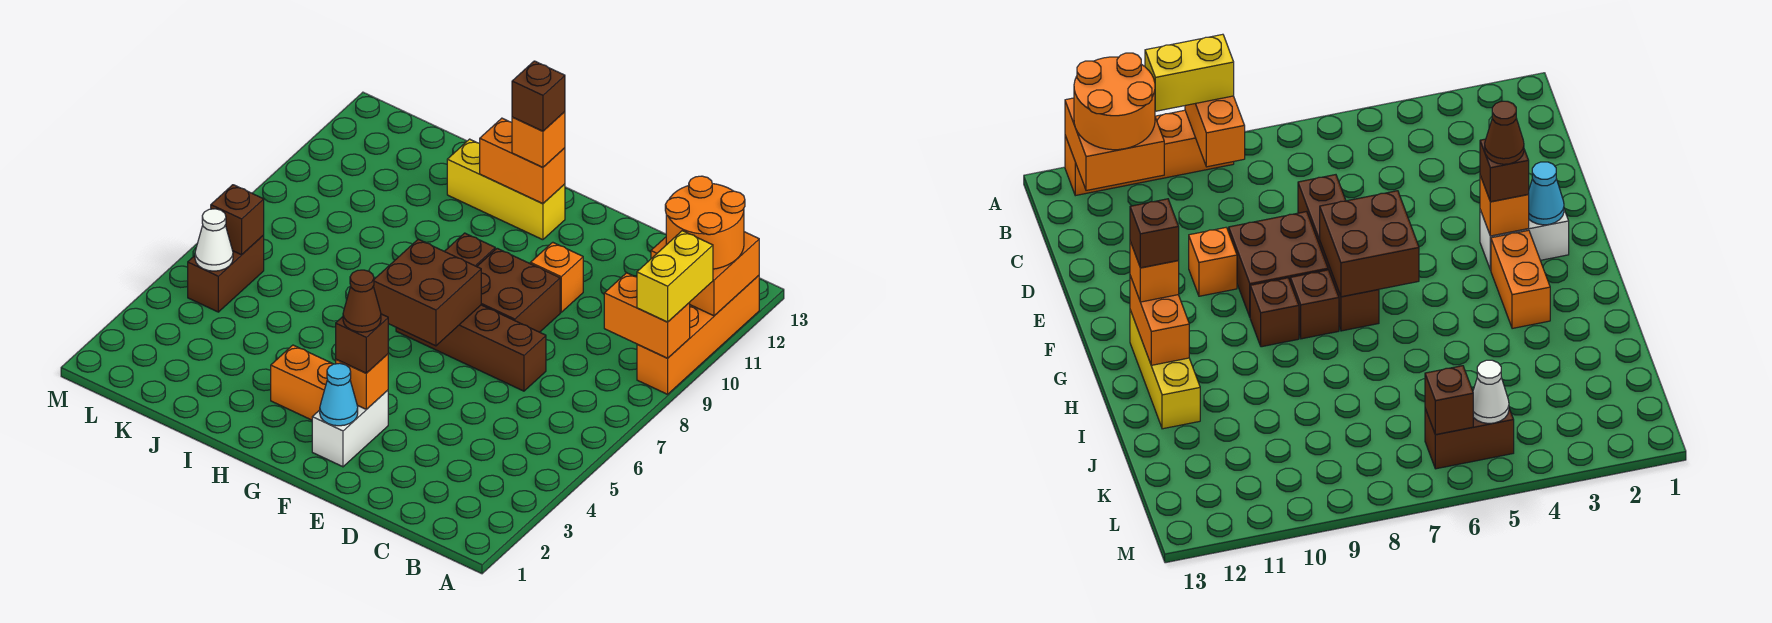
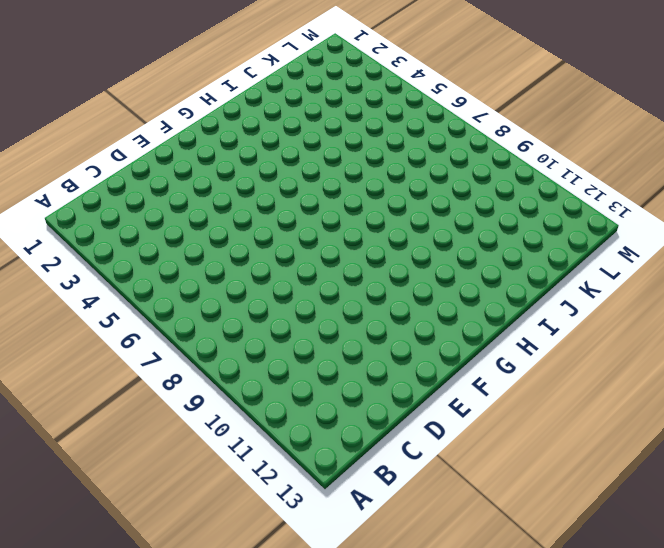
none -> orange 1x4 brick [637,276,759,394]
none -> brown 1x4 brick [396,305,546,391]
none -> brown 2x2 brick [477,248,560,332]

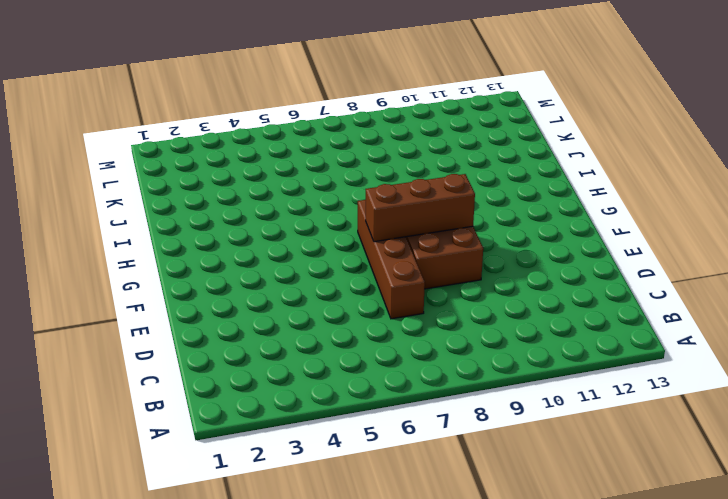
brown 1x3 brick [366,174,475,242] -> brown 2x2 brick [374,239,481,346]
none -> orange 1x4 brick [637,276,759,394]
none -> orange 1x1 brick [530,242,583,312]
none -> white 1x2 brick [312,390,388,467]

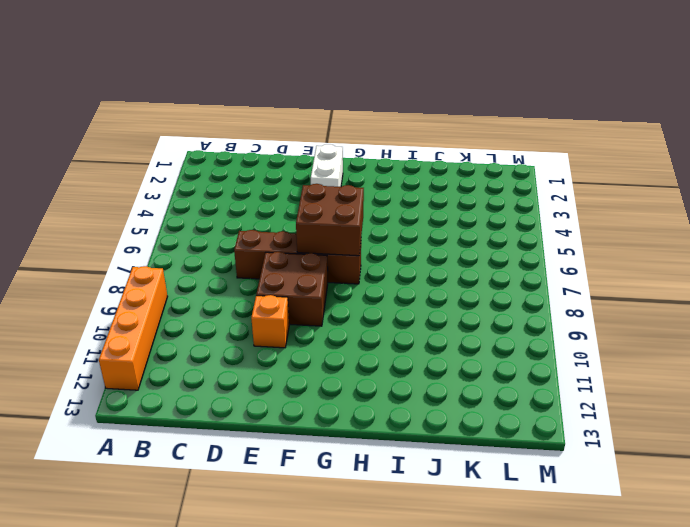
none -> orange 1x2 brick [271,345,333,420]
none -> brown 1x1 brick [1290,270,1339,339]
none -> brown 1x1 brick [445,233,495,267]

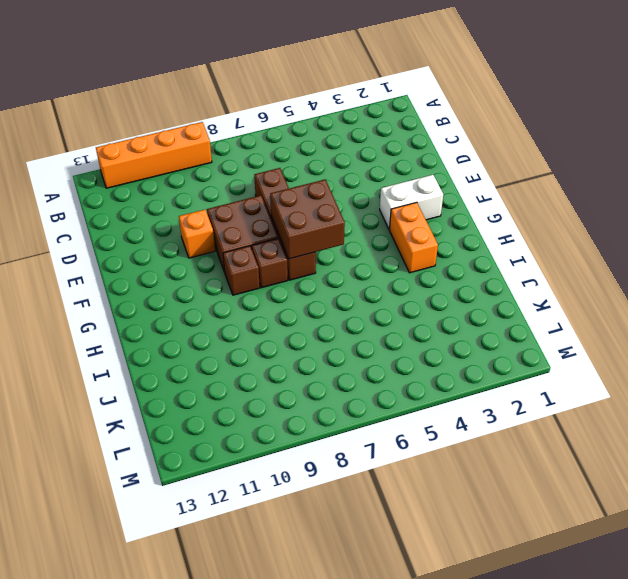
none -> yellow 1x3 brick [447,139,565,240]
none -> brown 1x2 brick [188,235,264,312]
none -> orange 1x2 brick [604,273,690,358]

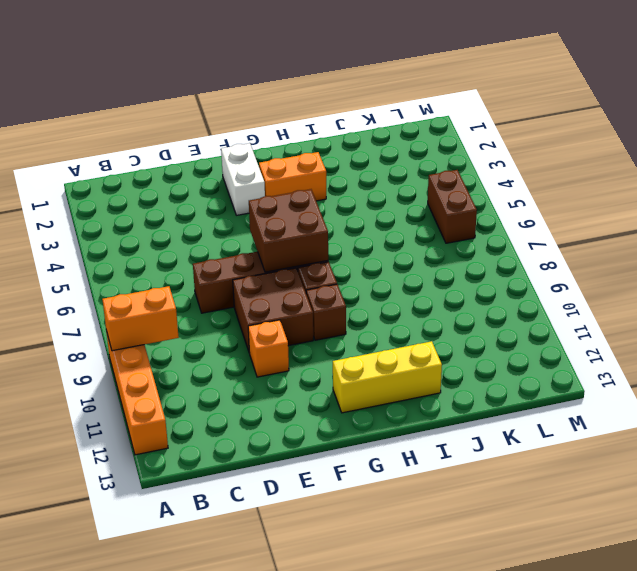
none -> orange 2x2 brick [651,232,759,316]
none -> cyan 1x1 cone [320,363,358,426]
none -> orange 1x1 brick [336,354,388,409]

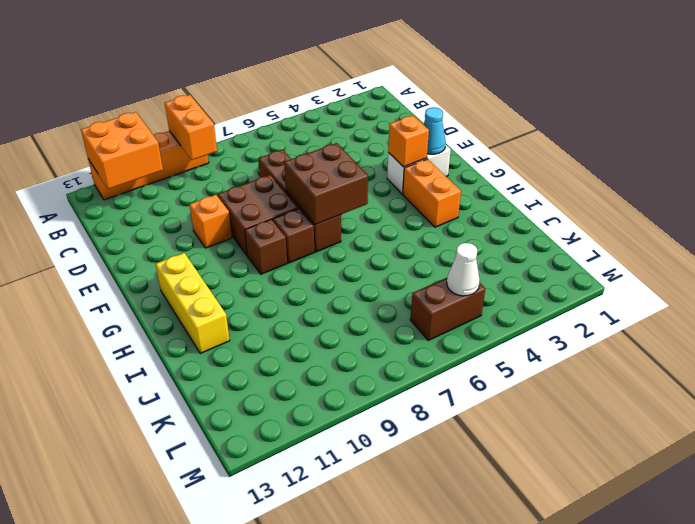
none -> orange 1x2 brick [480,118,565,203]
none -> brown 1x1 brick [211,185,264,255]
none -> yellow 1x2 brick [637,231,713,322]

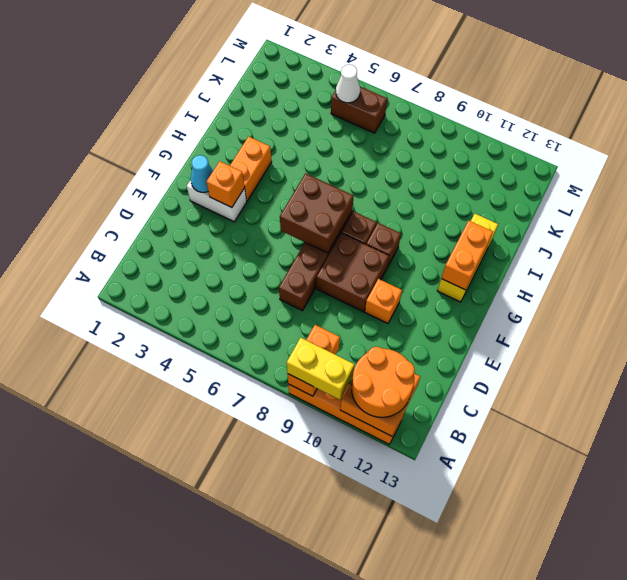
none -> brown 1x1 brick [211,185,264,255]
none -> brown 1x1 brick [336,314,388,373]
none -> orange 1x1 brick [512,112,565,167]

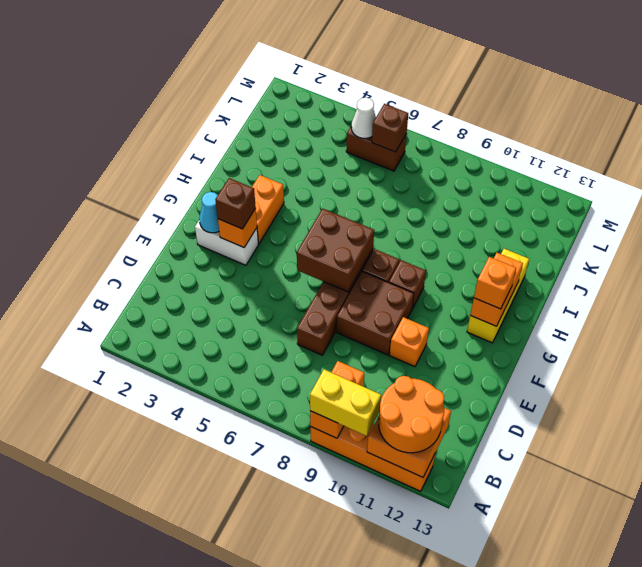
none -> brown 1x1 cone [343,270,381,332]
none -> brown 1x1 brick [512,61,565,131]

